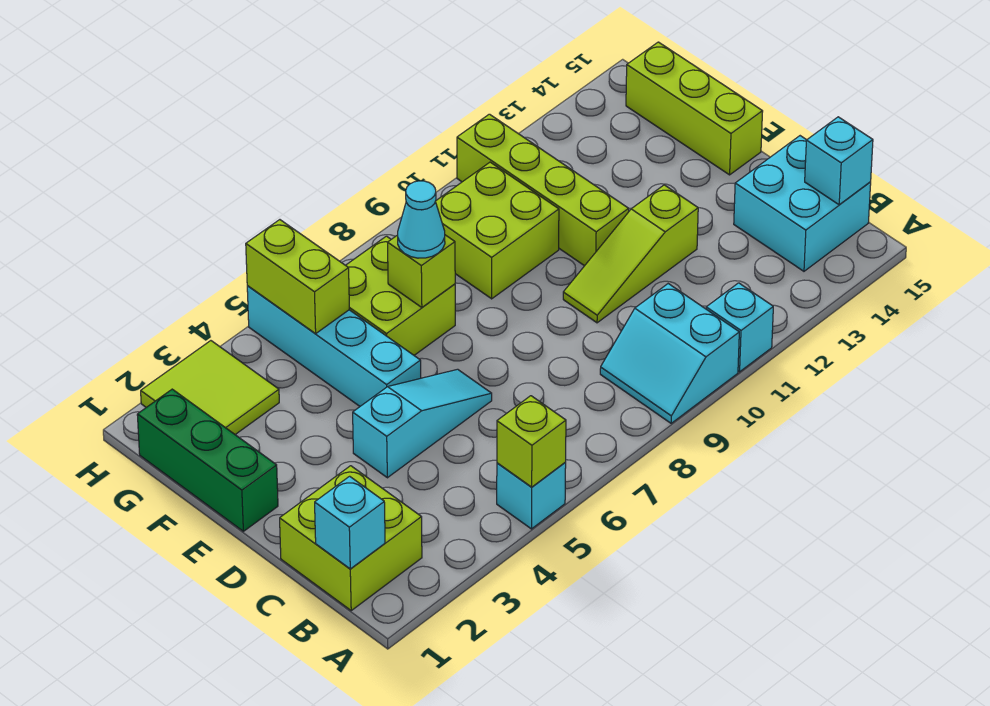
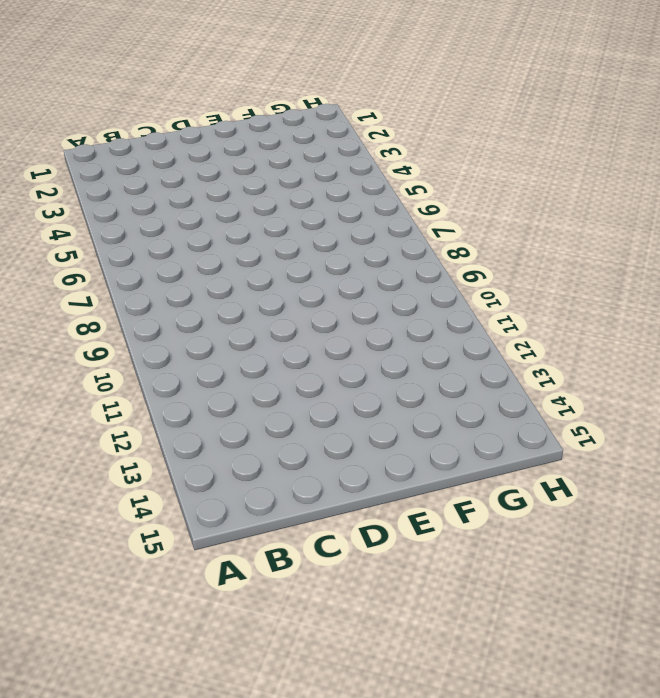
none -> cyan 1x1 brick [497,463,566,529]
none -> cyan 2x2 slope [600,284,739,423]
none -> cyan 1x1 brick [706,283,773,372]

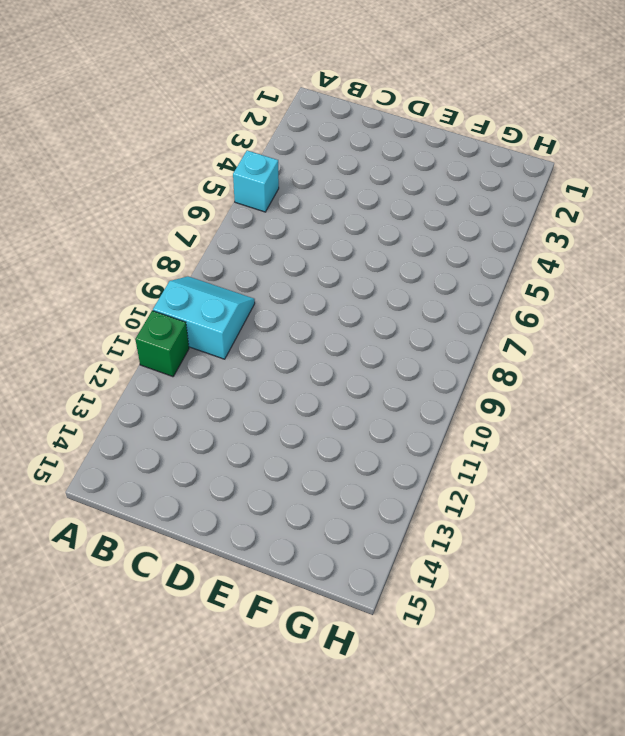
green 1x1 brick [135,311,189,377] -> cyan 1x1 brick [706,283,773,372]
none -> lime 2x2 brick [280,466,422,610]
none -> cyan 2x2 brick [734,136,871,271]
none -> cyan 1x3 slope [353,369,492,478]

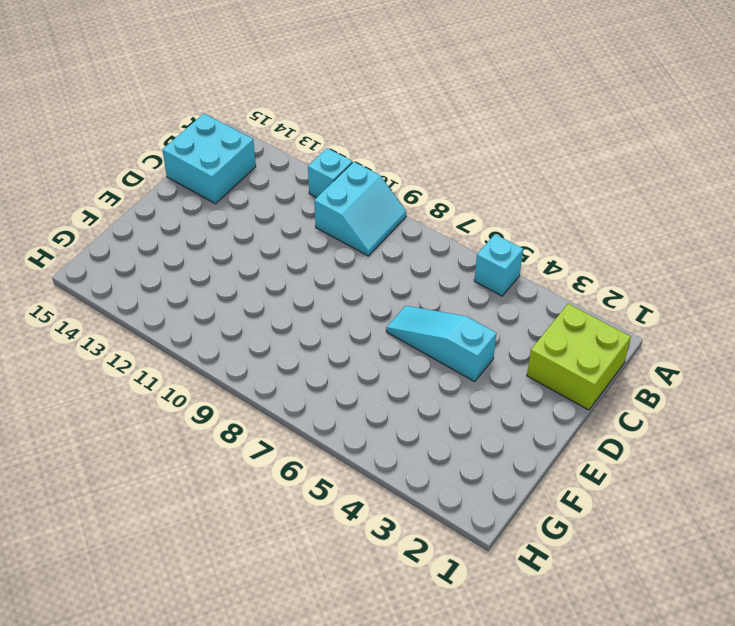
none -> lime 1x3 slope [563,185,698,323]
none -> green 1x3 brick [137,389,278,531]
none -> cyan 1x4 brick [247,286,421,406]

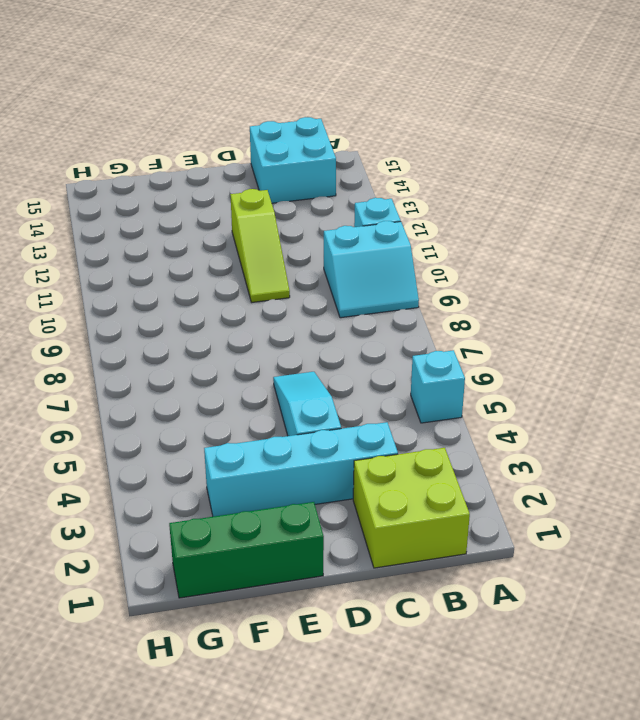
cyan 1x4 brick [204,422,398,517] -> cyan 1x4 brick moved to [247,286,421,406]
none -> lime 1x4 brick [457,114,629,266]
none -> lime 1x3 brick [626,42,763,175]
none -> lime 2x2 brick [346,236,455,355]

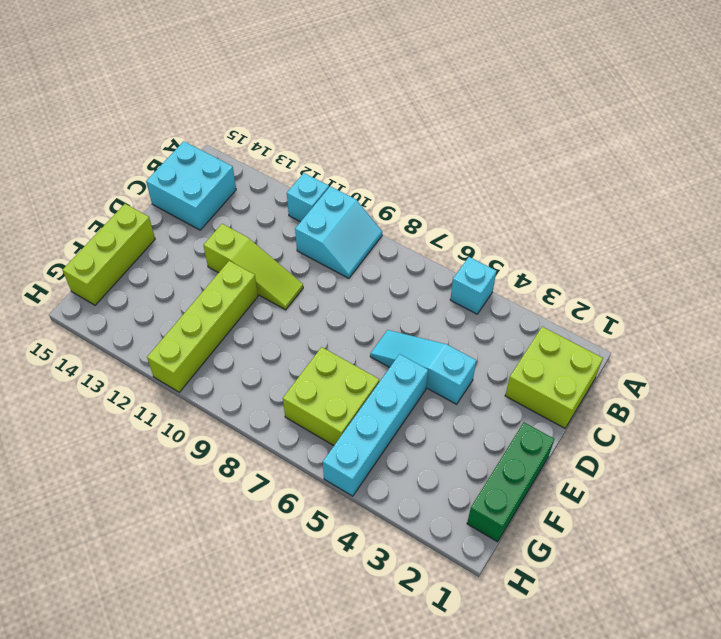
none -> lime 2x2 brick [435,162,559,299]
none -> lime 2x2 tile [141,341,279,434]
none -> lime 1x1 brick [497,396,566,487]

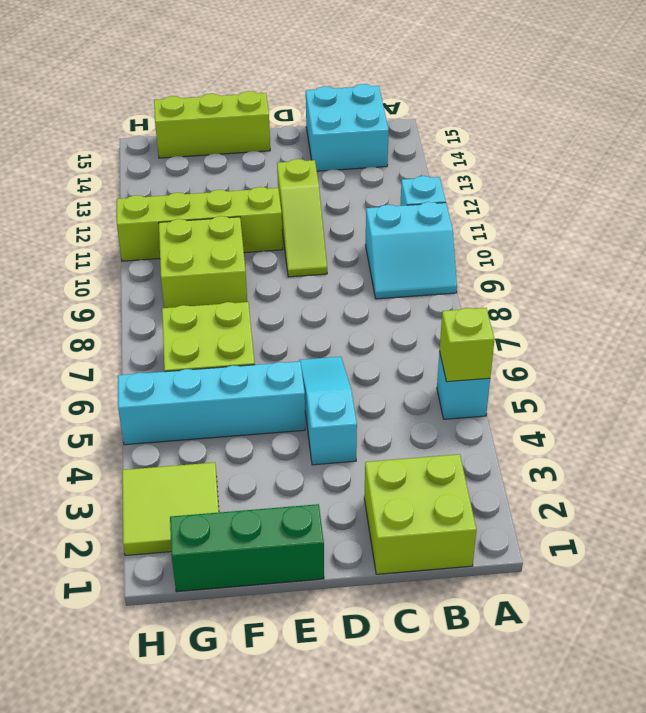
none -> cyan 1x1 brick [315,476,385,569]
none -> cyan 1x1 brick [805,117,873,205]
none -> lime 1x1 brick [388,235,455,307]

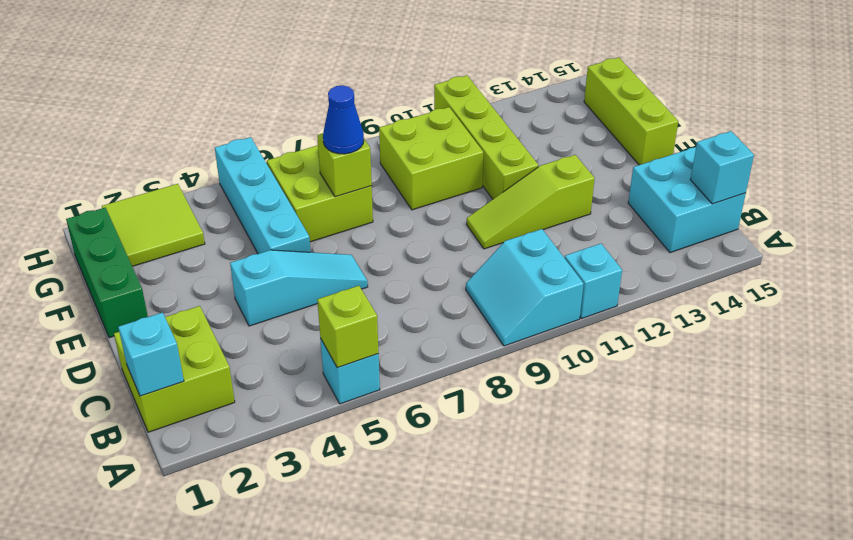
blue 1x1 cone [323,85,364,154] -> cyan 1x1 cone [398,181,445,258]
none -> lime 1x2 brick [246,220,349,334]

